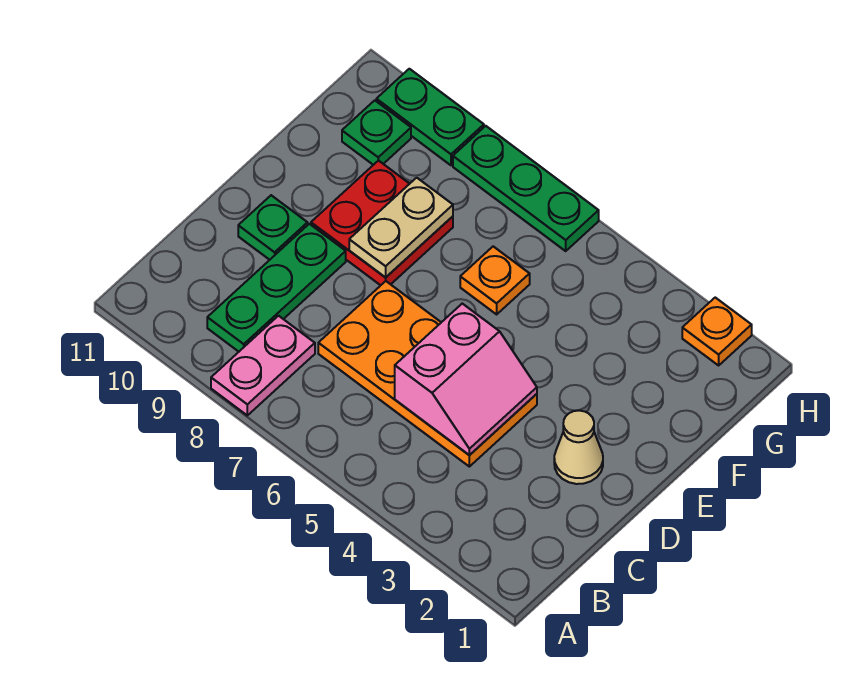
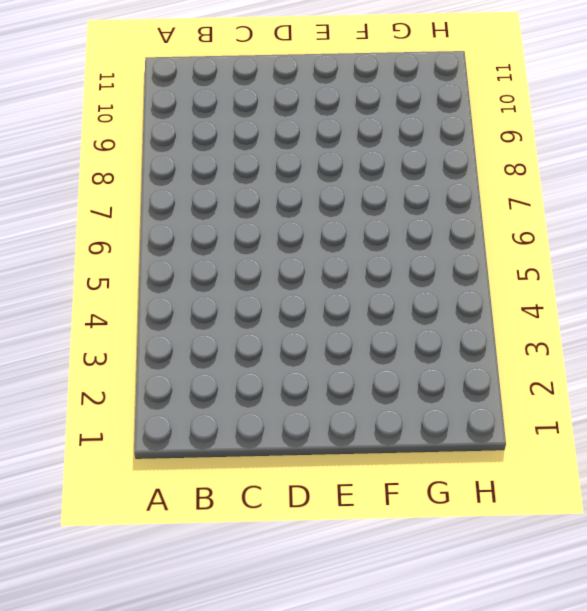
none -> pink 1x2 plate [211,316,315,415]
none -> green 1x3 plate [207,224,346,352]
none -> orange 2x4 plate [318,281,537,467]

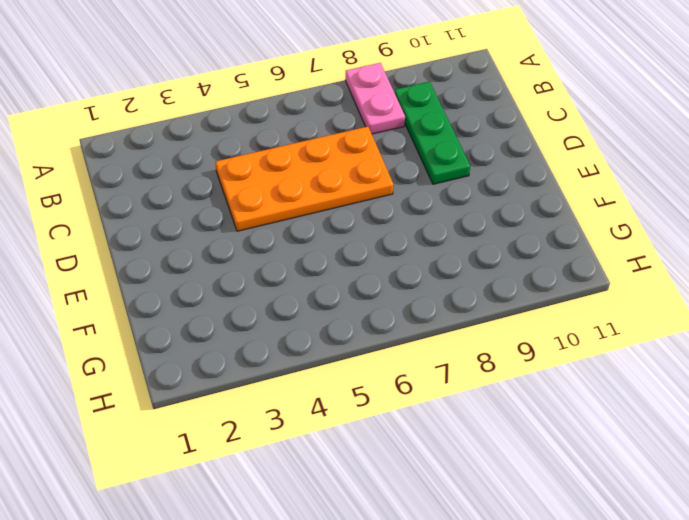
none -> tan 1x1 cone [554,411,603,484]
none -> green 1x1 plate [238,195,308,260]
none -> red 2x2 plate [311,160,453,285]

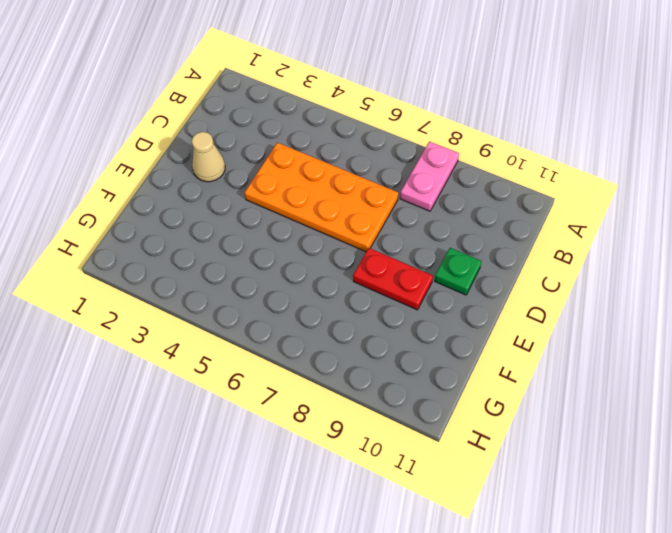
red 1x2 plate [353,248,433,310] -> red 2x2 plate [311,160,453,285]
none -> green 1x3 plate [207,224,346,352]
none -> orange 1x1 plate [460,246,530,314]
none -> green 1x1 plate [342,100,411,165]

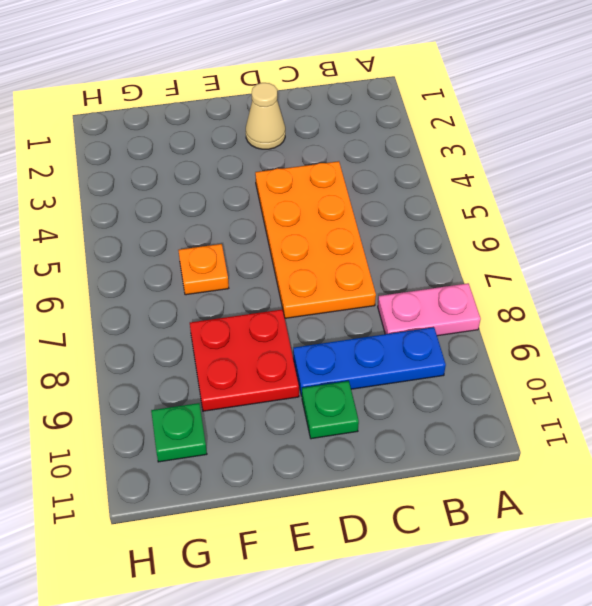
blue 1x3 plate [293,327,446,396] -> green 1x3 plate [207,224,346,352]
none -> orange 1x1 plate [682,298,752,365]
none -> green 1x3 plate [453,126,599,251]
none -> green 1x2 plate [376,69,484,165]

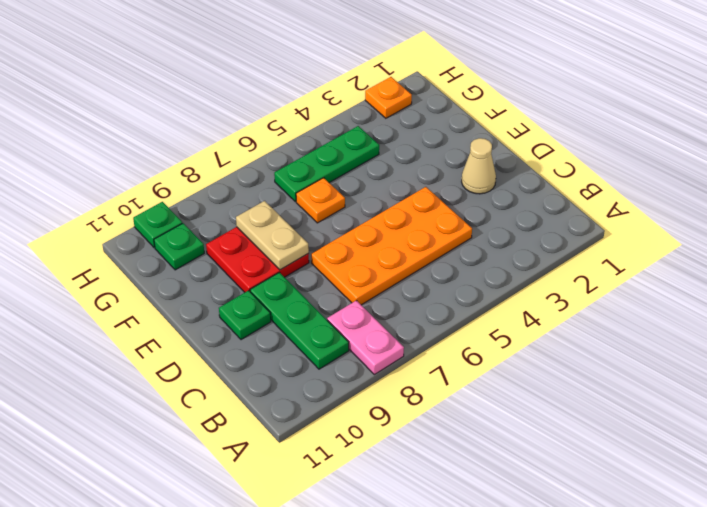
green 1x3 plate [274,126,379,202] -> green 1x3 plate moved to [453,126,599,251]
green 1x1 plate [133,202,182,248] -> green 1x2 plate [376,69,484,165]
none -> pink 2x2 slope [395,304,537,455]

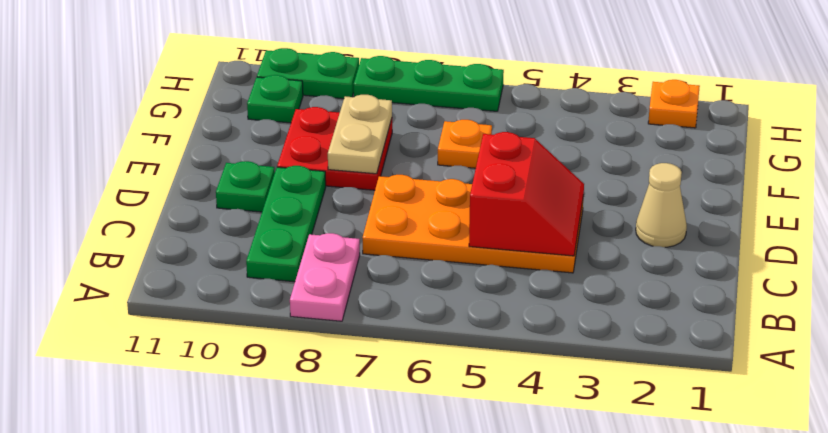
red 2x2 slope [469,132,584,256] -> pink 2x2 slope [395,304,537,455]

